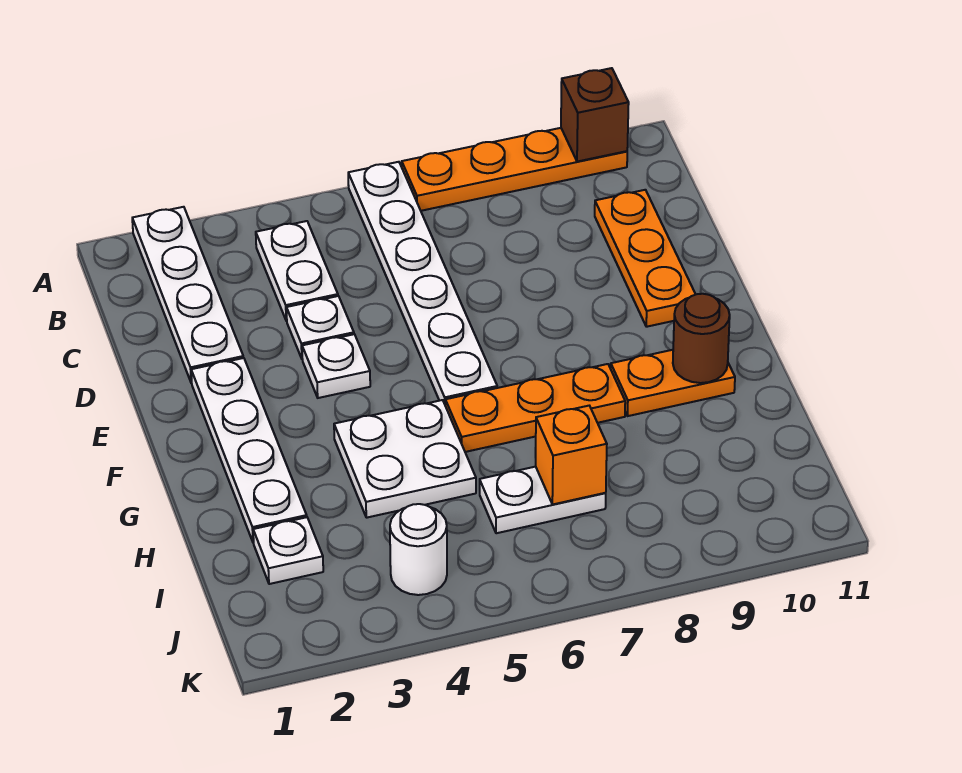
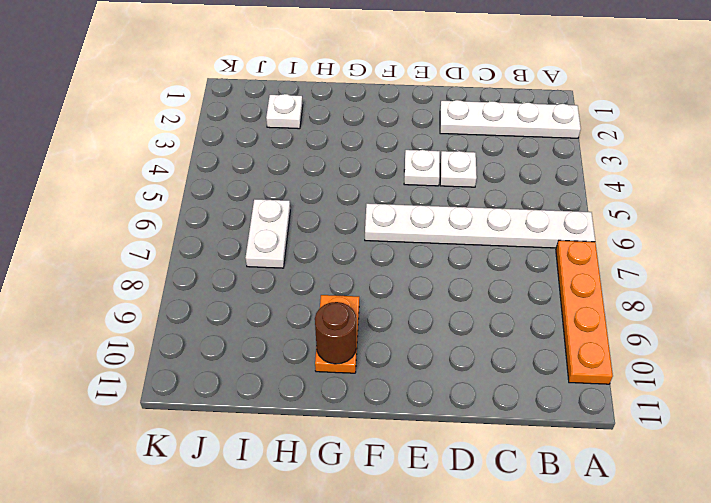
none -> white 1x2 plate [256,221,338,321]
none -> orange 1x3 plate [595,190,696,327]
none -> white 1x4 plate [191,358,307,543]

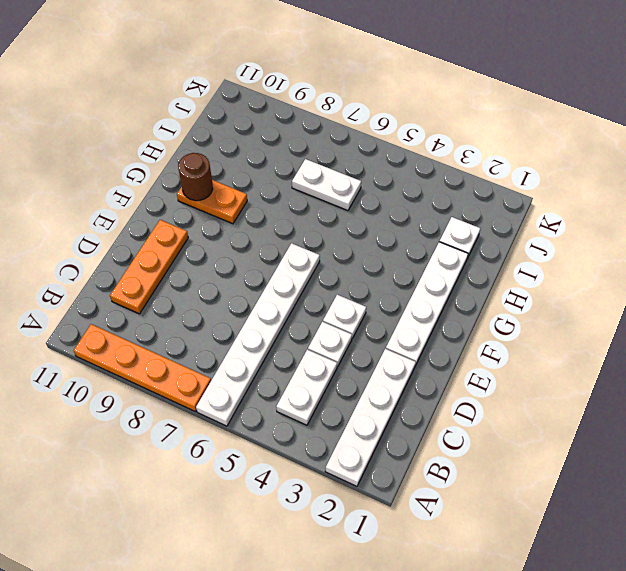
none -> white 2x2 plate [334,400,476,518]
none -> orange 1x3 plate [445,364,625,452]
none -> white 1x1 round brick [390,504,447,595]

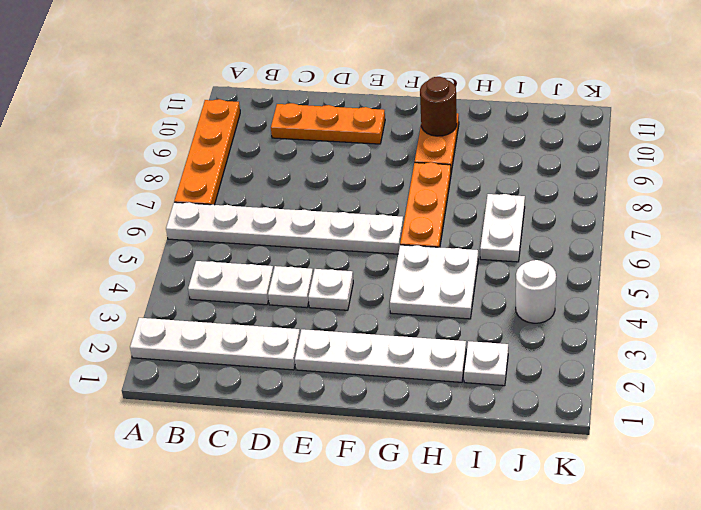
none -> brown 1x1 brick [561,68,629,162]
none -> orange 1x1 brick [535,406,607,504]

